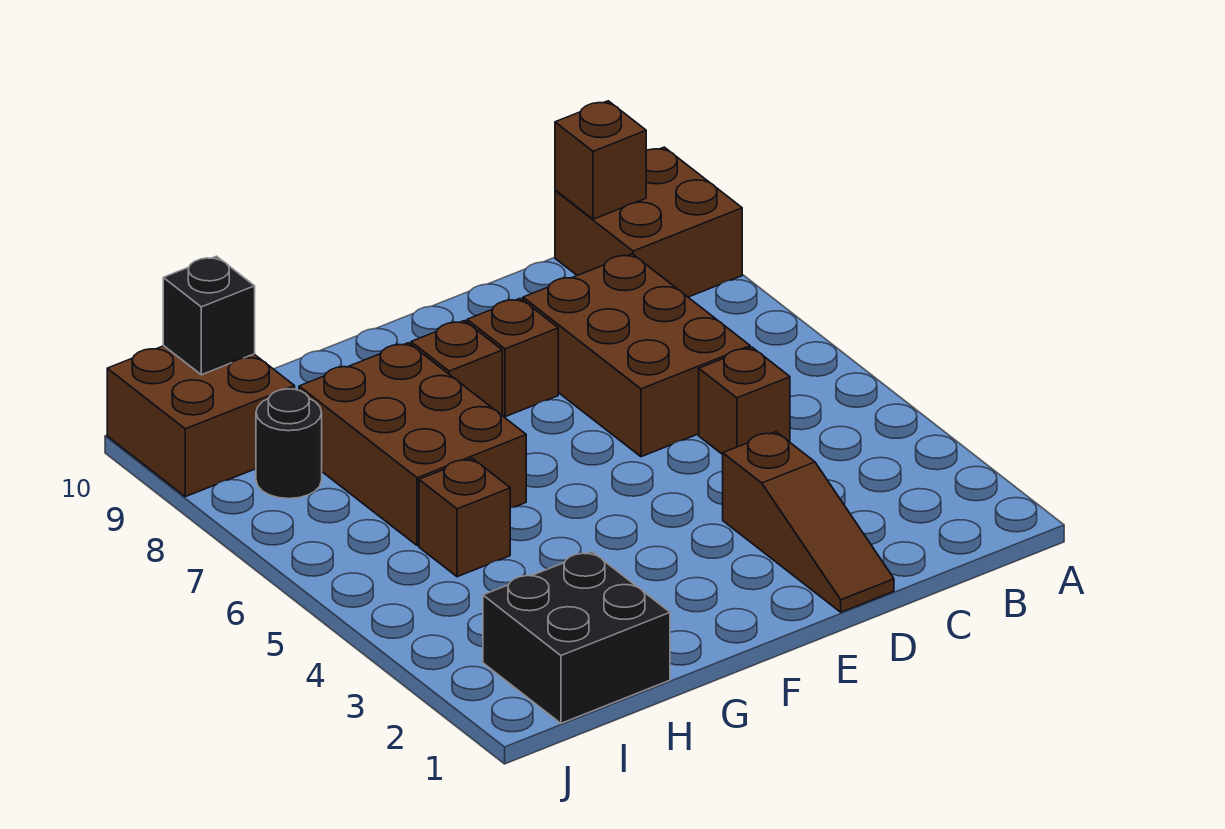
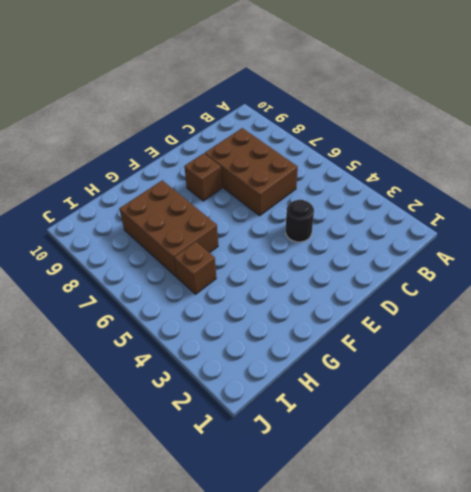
black 1x1 round brick [286,200,314,242] -> black 1x1 round brick moved to [256,389,322,499]
none -> brown 2x2 brick [555,147,742,297]
none -> brown 1x1 brick [699,347,790,455]
none -> brown 1x3 slope [723,432,894,612]

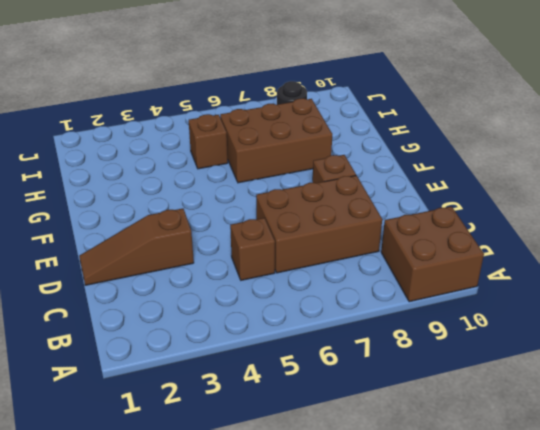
none -> brown 1x1 brick [411,321,502,415]
none -> black 2x2 brick [483,552,670,723]
none -> brown 2x2 brick [107,346,295,497]

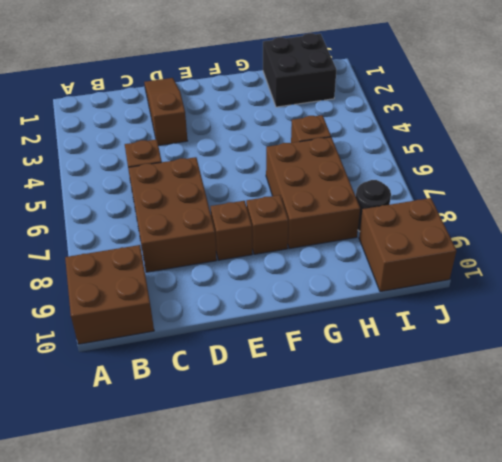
none -> brown 1x1 brick [555,101,646,219]
none -> black 1x1 brick [163,256,255,375]

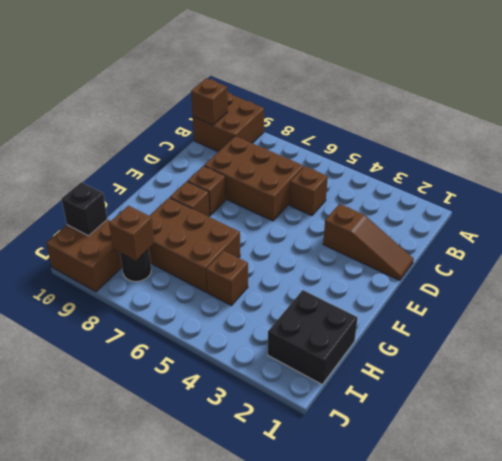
brown 1x1 brick [109,206,154,261] -> none

